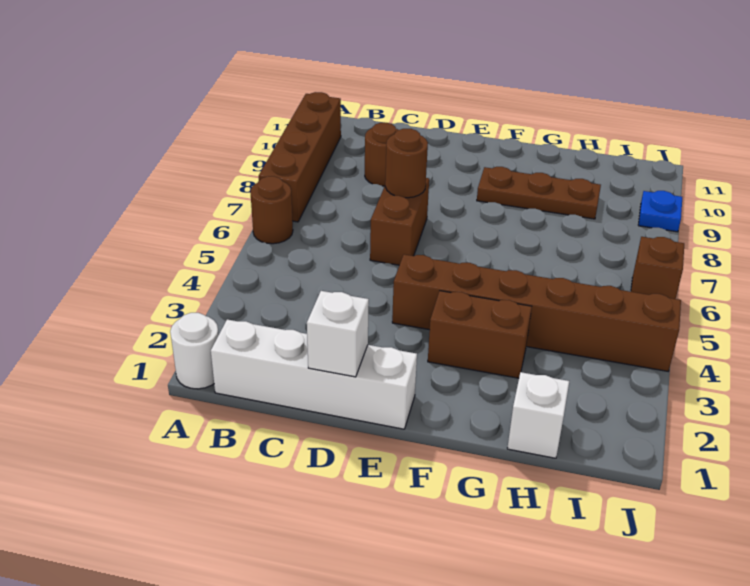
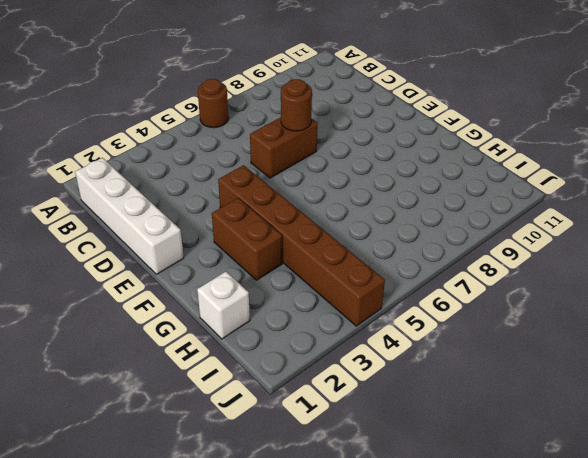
none -> white 1x1 round brick [170,313,219,389]
none -> brown 1x4 brick [259,92,341,222]
none -> brown 1x1 round brick [365,123,398,186]

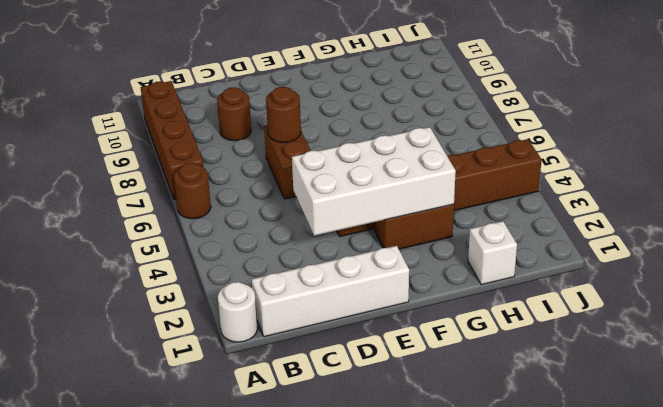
white 2x4 brick [292,127,456,236] -> none
none -> brown 1x3 plate [477,167,601,219]
none -> brown 1x1 brick [631,237,684,299]
none -> blue 1x1 plate [638,191,682,232]

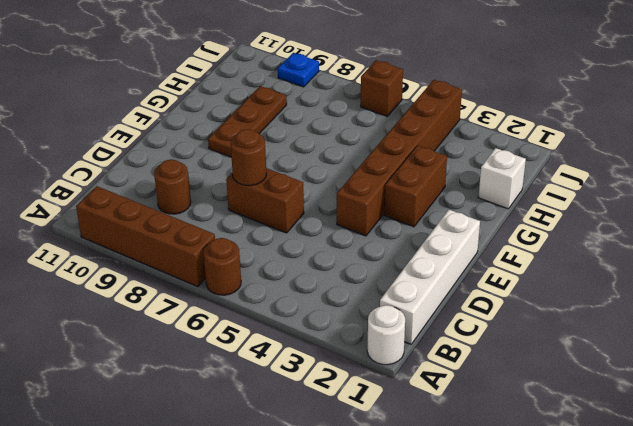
none -> white 1x1 brick [307,291,369,377]

